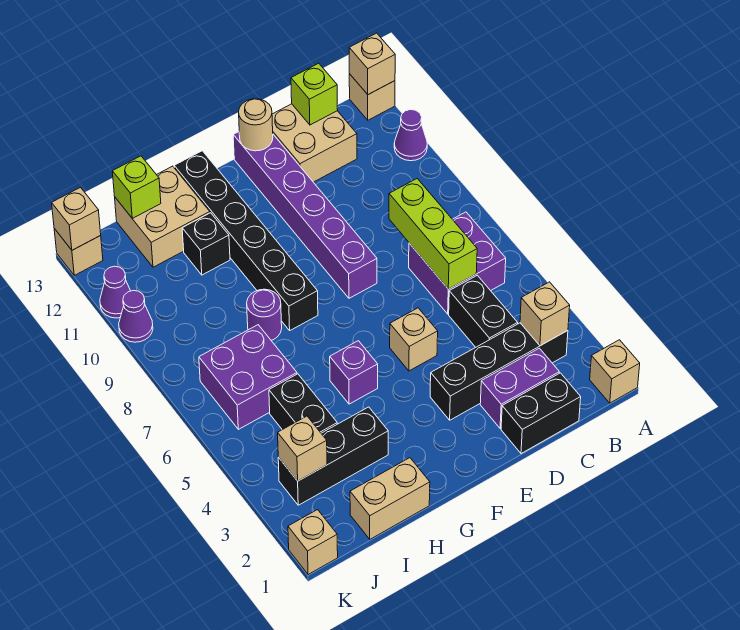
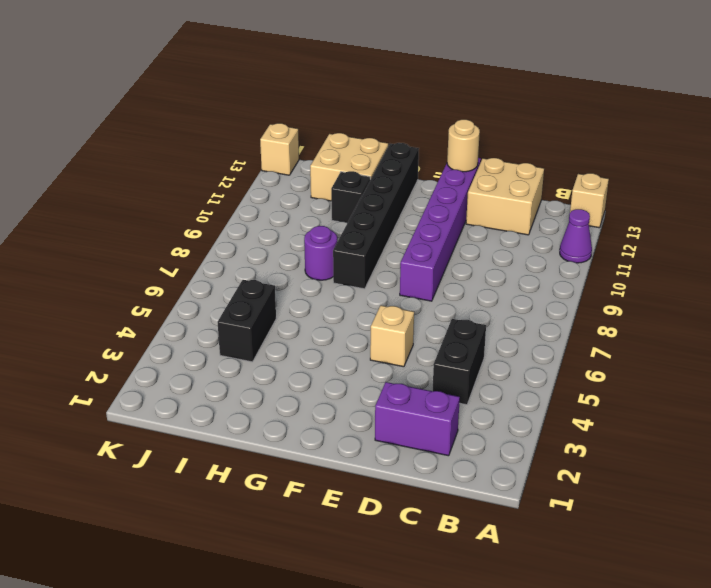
none -> tan 1x1 brick [590,340,640,403]
none -> black 1x4 brick [430,323,568,420]
none -> purple 2x2 brick [409,212,506,314]
none -> black 1x2 brick [501,373,581,454]

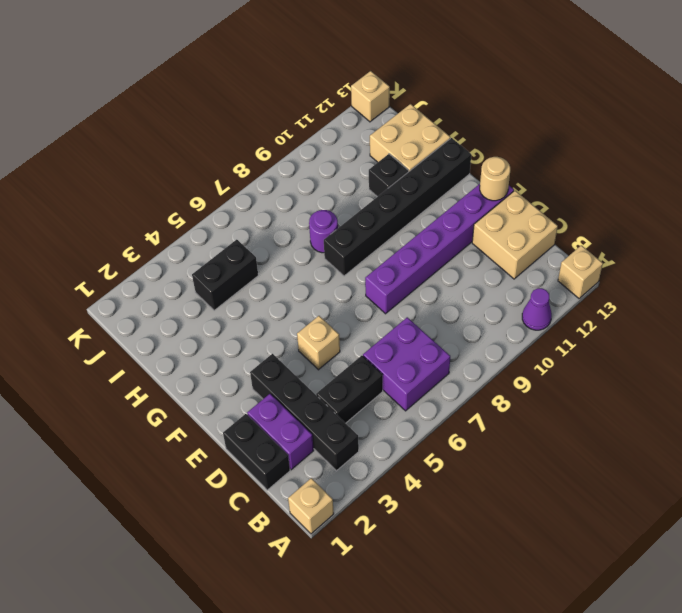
none -> purple 1x1 brick [330,341,378,404]
none -> tan 1x2 brick [350,458,430,539]
none -> black 1x3 brick [278,407,388,505]
none -> purple 2x2 brick [199,325,297,429]

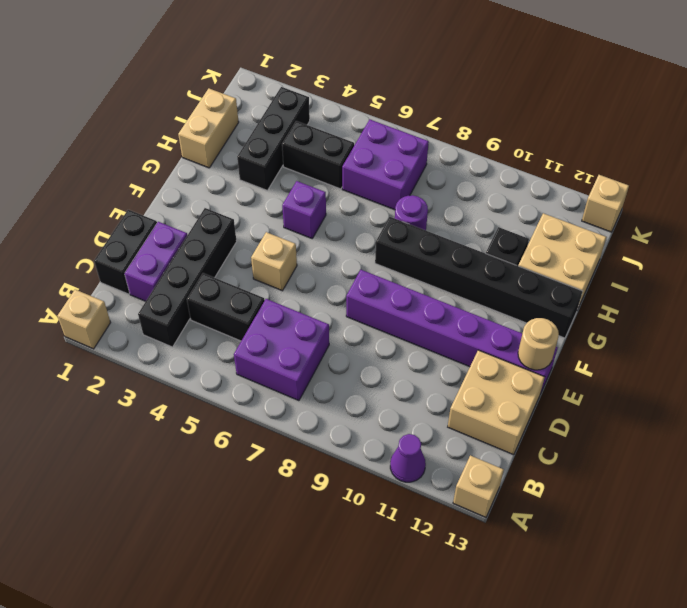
none -> tan 1x1 brick [288,510,338,575]
none -> purple 1x1 cone [119,290,153,342]
none -> purple 1x1 cone [100,266,130,318]
none -> tan 1x1 brick [349,33,395,94]

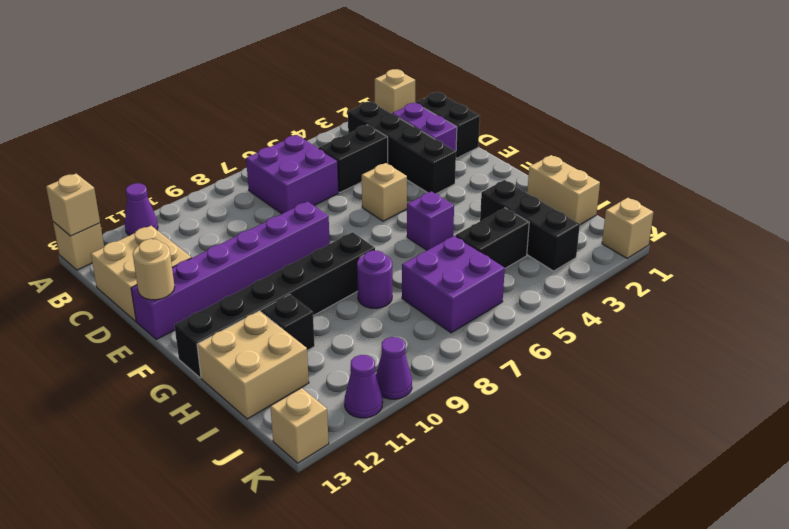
none -> tan 1x1 brick [520,282,570,346]
none -> lime 1x3 brick [389,179,477,289]
none -> lime 1x1 brick [291,63,338,125]
none -> lime 1x1 brick [112,156,161,218]

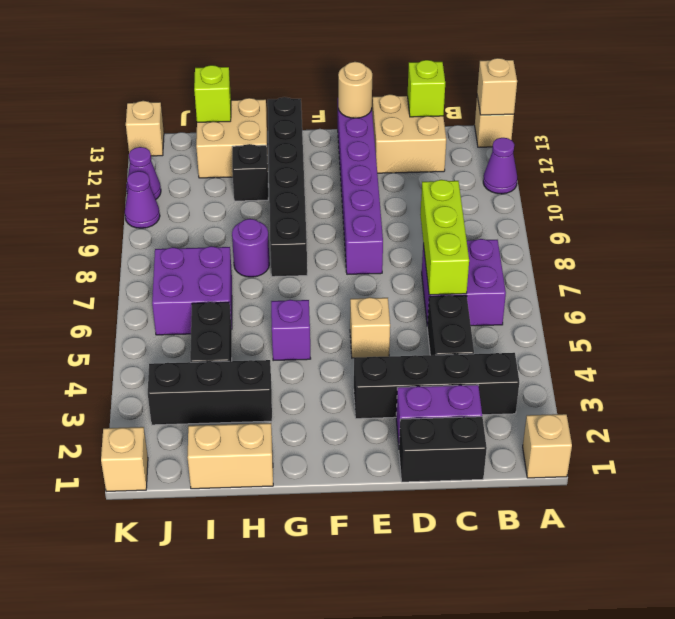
none -> tan 1x1 brick [520,282,570,346]
none -> tan 1x1 brick [278,416,327,481]
none -> tan 1x1 brick [52,188,101,250]

